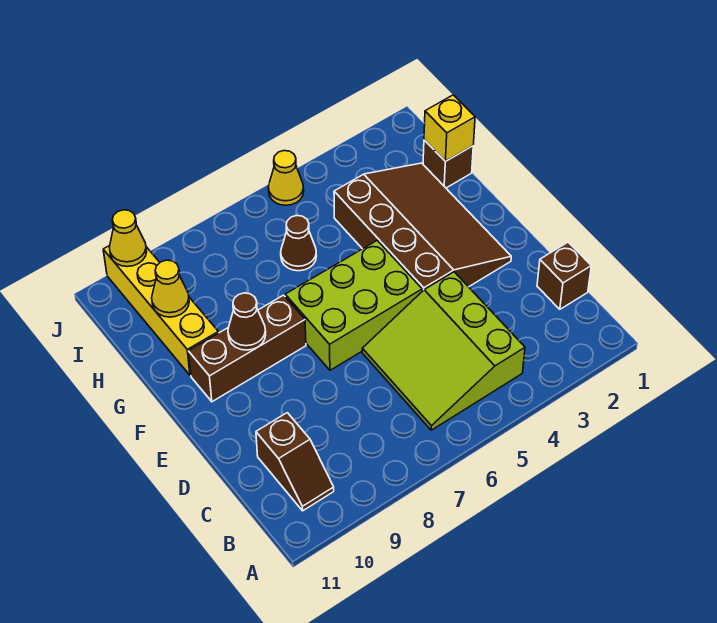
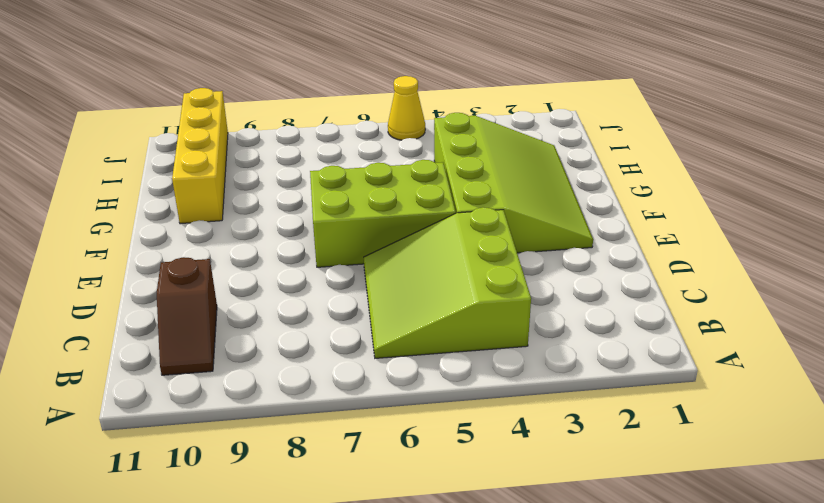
lime 3x4 slope [434,113,593,253] -> brown 3x4 slope [334,163,511,291]
none -> brown 1x1 brick [537,242,591,309]
none -> brown 1x3 brick [188,295,306,402]
none -> brown 1x1 brick [423,140,473,188]

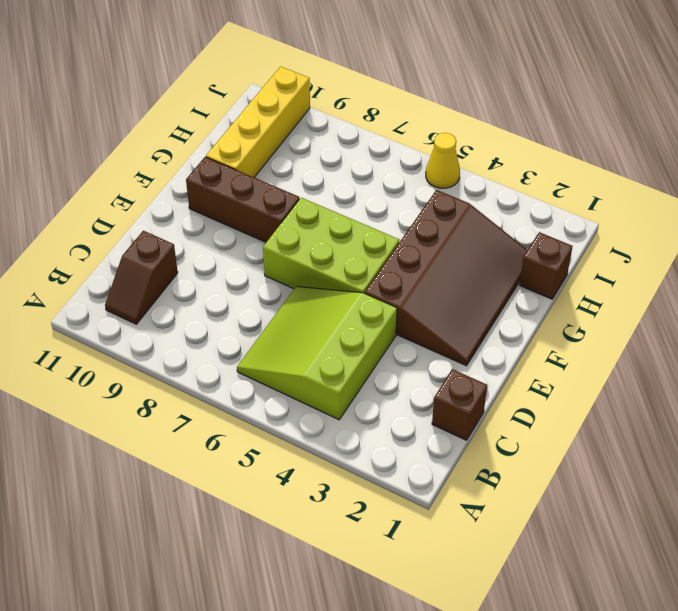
none -> brown 1x1 cone [281,215,316,271]
none -> brown 1x1 cone [228,293,266,350]
none -> yellow 1x1 brick [424,95,475,161]

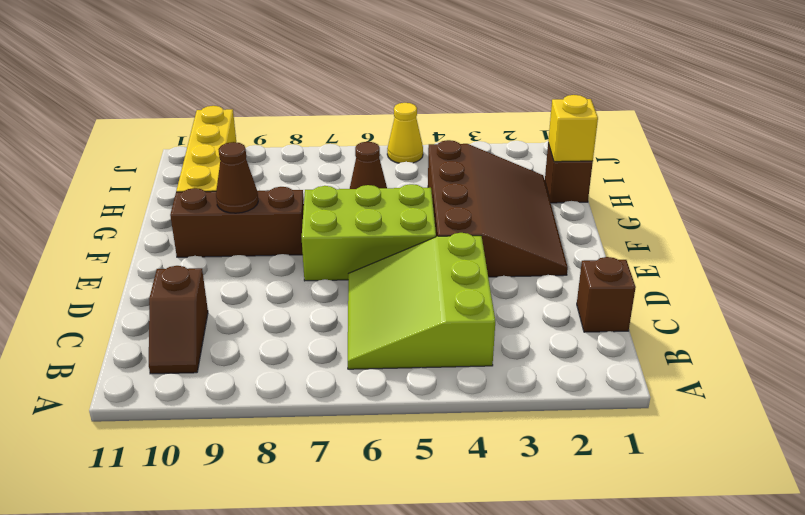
none -> yellow 1x1 cone [152,260,189,317]
none -> yellow 1x1 cone [110,210,147,267]

